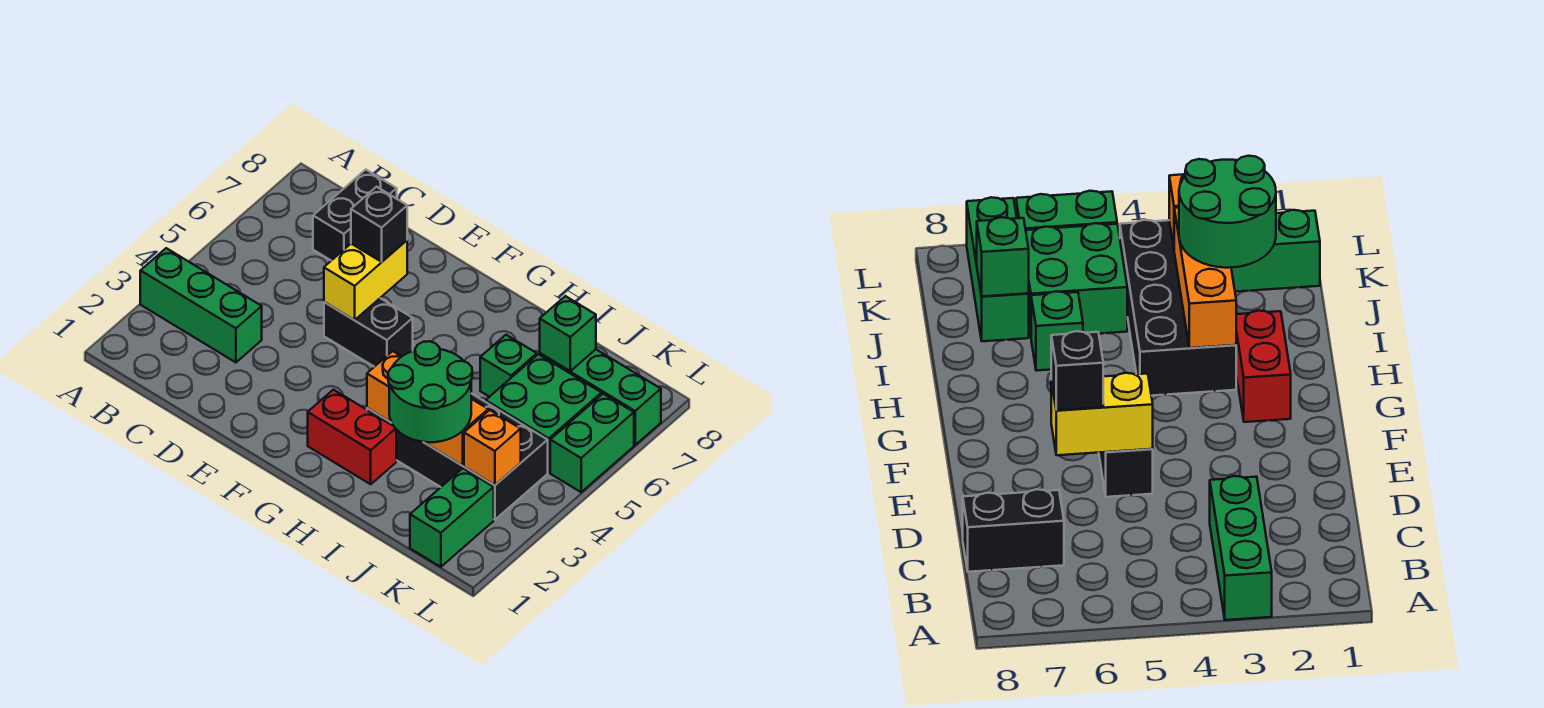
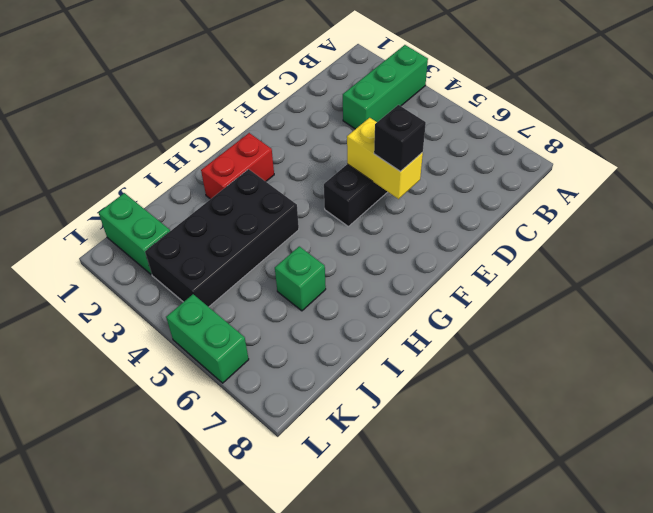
none -> black 1x2 brick [313,170,397,261]
none -> green 2x2 brick [486,354,602,473]
none -> green 1x3 brick [540,350,661,445]

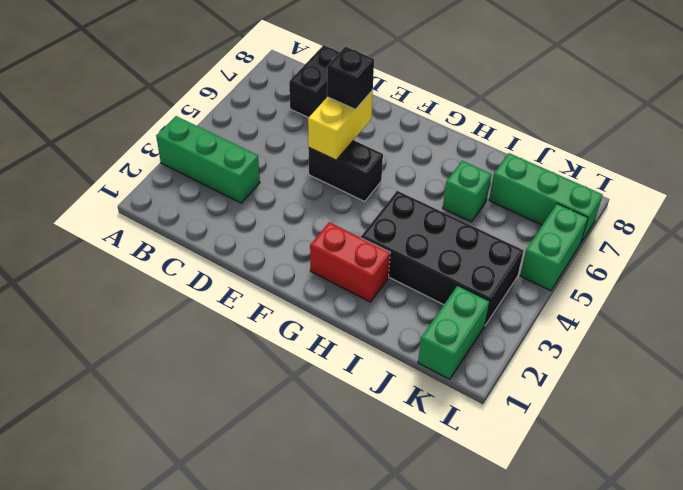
none -> green 2x2 brick [486,354,602,473]
none -> orange 1x3 brick [367,351,488,466]
none -> green 1x1 brick [540,296,596,371]

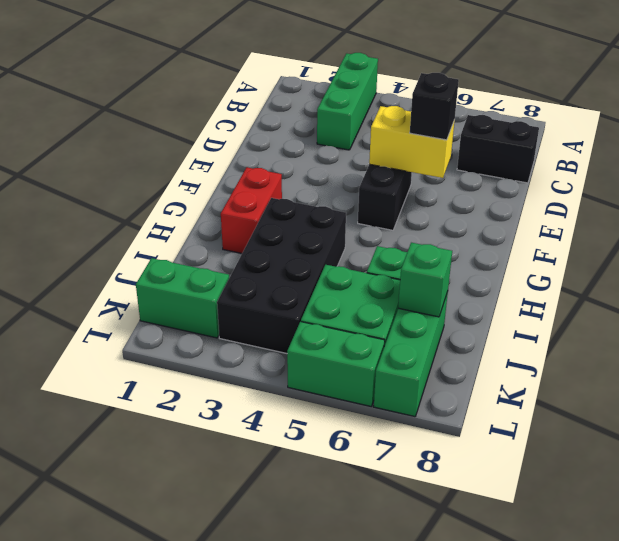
none -> orange 1x3 brick [367,351,488,466]
none -> orange 1x1 brick [464,410,521,485]
none -> green 2x2 round brick [388,341,472,442]

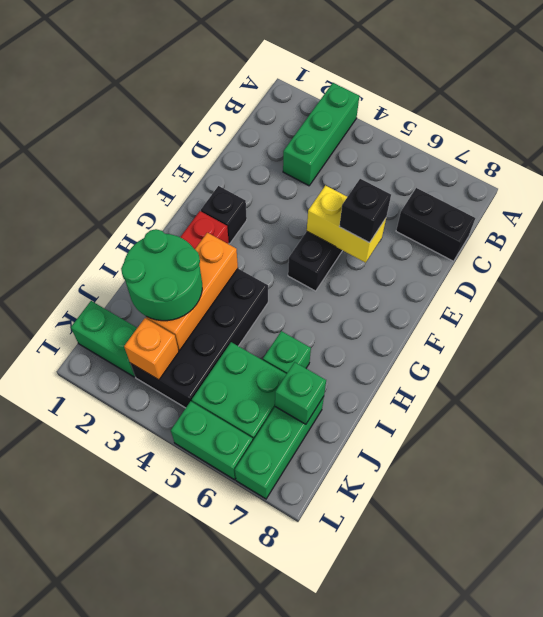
black 1x1 brick [201,186,247,244] -> none

